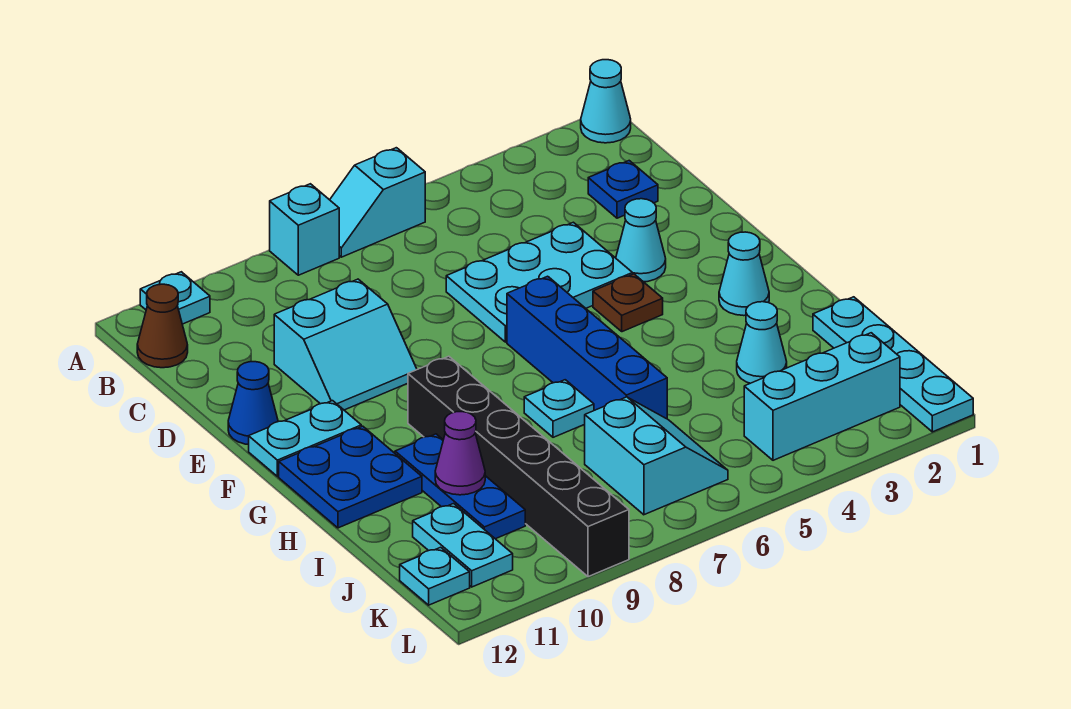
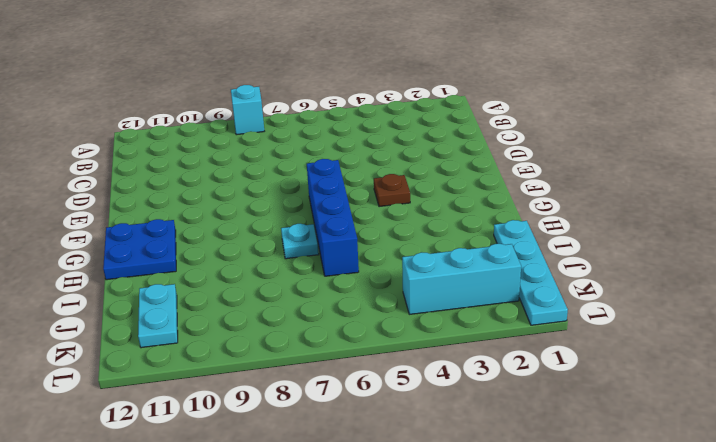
none -> cyan 1x1 cone [581,60,631,143]
none -> cyan 1x2 slope [330,148,425,257]
none -> cyan 1x1 plate [140,272,210,324]

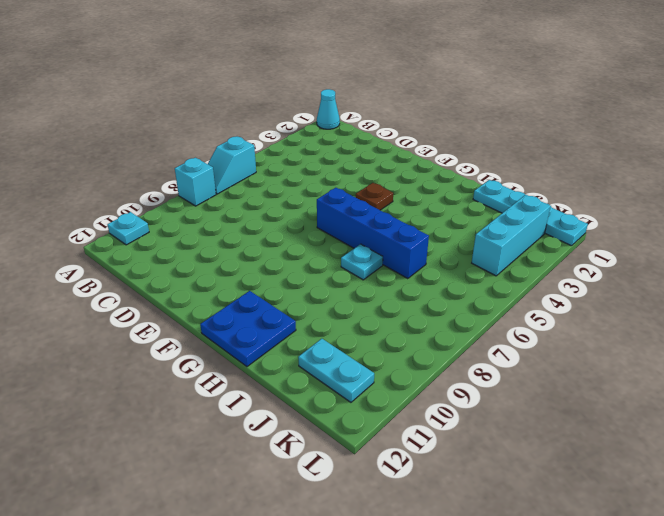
none -> brown 1x1 cone [137,284,188,368]
none -> blue 1x1 plate [588,161,658,218]
none -> cyan 2x3 plate [446,222,632,342]

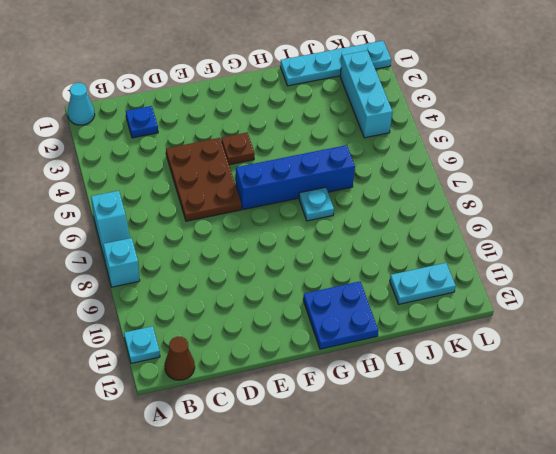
brown 2x3 plate [166,138,241,221] -> cyan 2x3 plate [446,222,632,342]
none -> cyan 2x2 slope [274,279,417,410]
none -> cyan 1x1 cone [616,199,666,282]
none -> blue 1x1 cone [228,362,278,445]

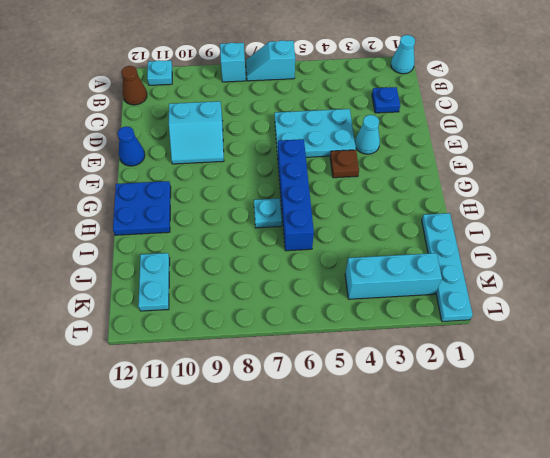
none -> cyan 1x2 plate [249,401,361,476]
none -> cyan 1x1 cone [719,232,769,316]
none -> black 1x6 brick [408,356,629,577]

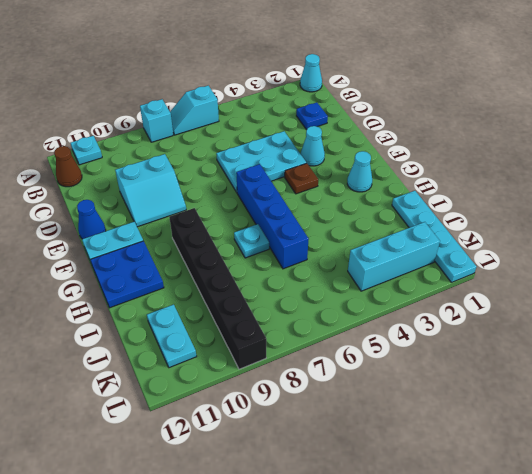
none -> blue 1x3 plate [395,434,525,539]
none -> cyan 1x1 cone [737,302,787,383]
none -> cyan 2x2 slope [585,397,728,515]

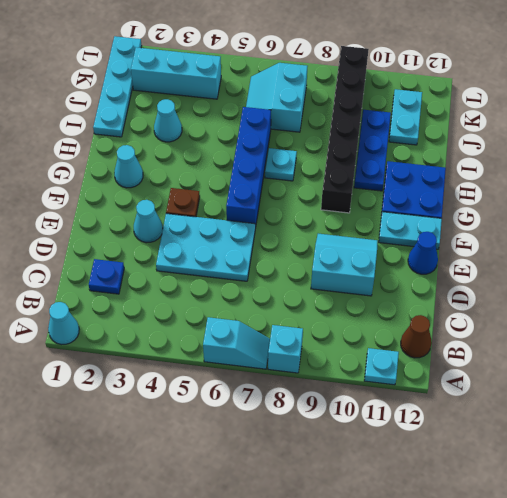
none -> cyan 1x1 plate [400,547,470,605]
none -> purple 1x1 cone [435,412,485,495]

